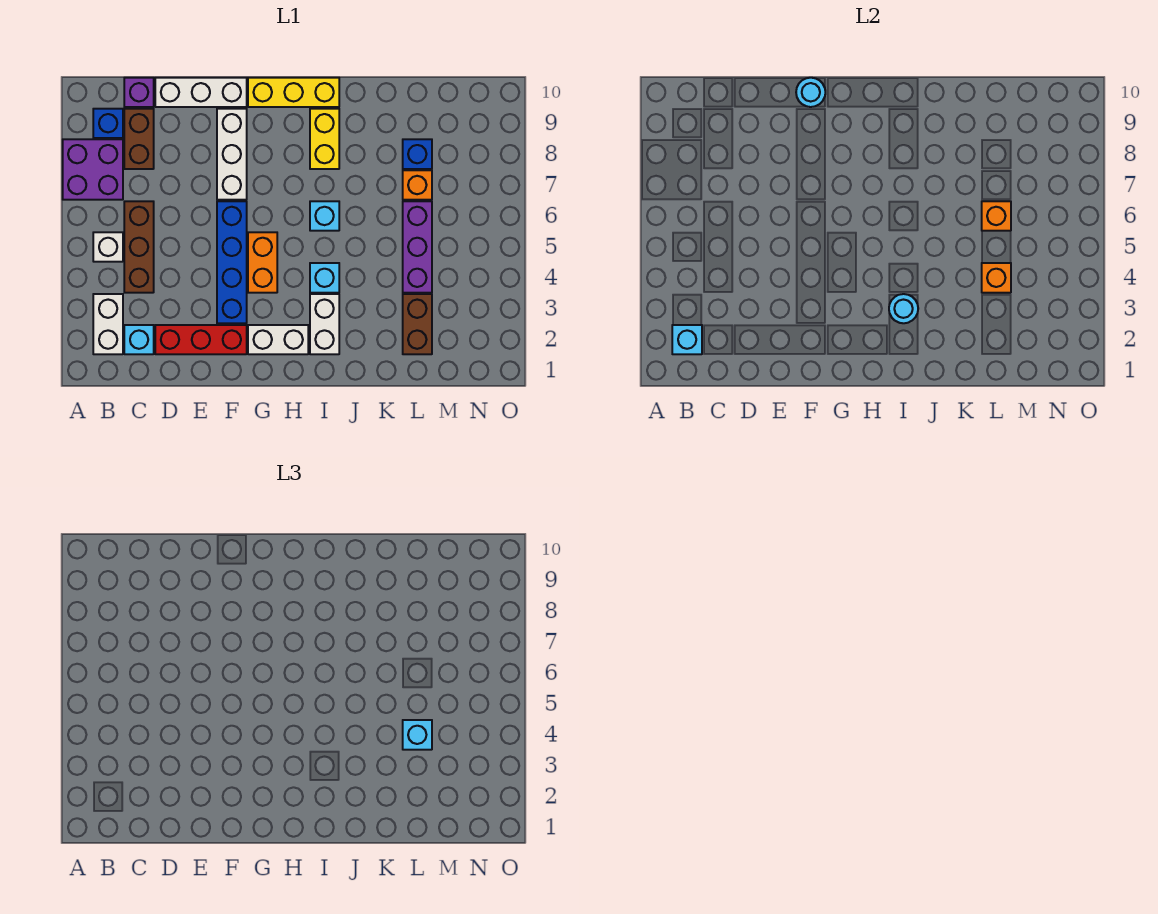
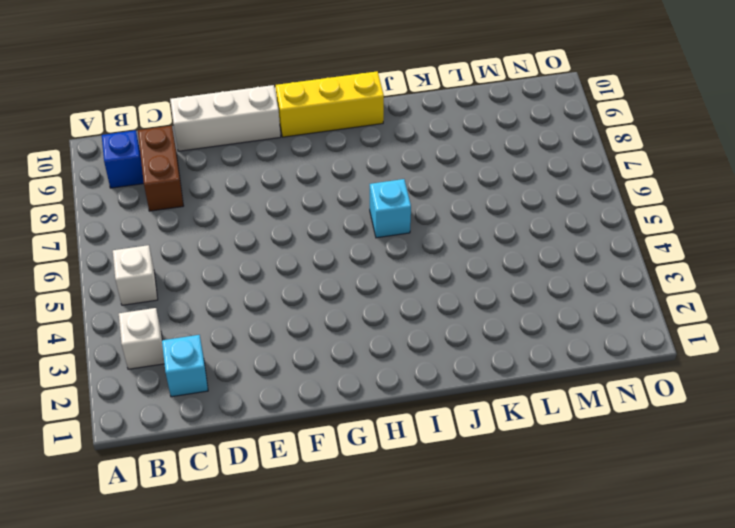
white 1x1 brick [119,308,164,369] -> white 1x2 brick [93,294,123,354]
none -> purple 2x2 brick [63,139,123,200]
none -> brown 1x3 brick [124,201,154,293]
none -> purple 1x1 brick [124,78,154,107]

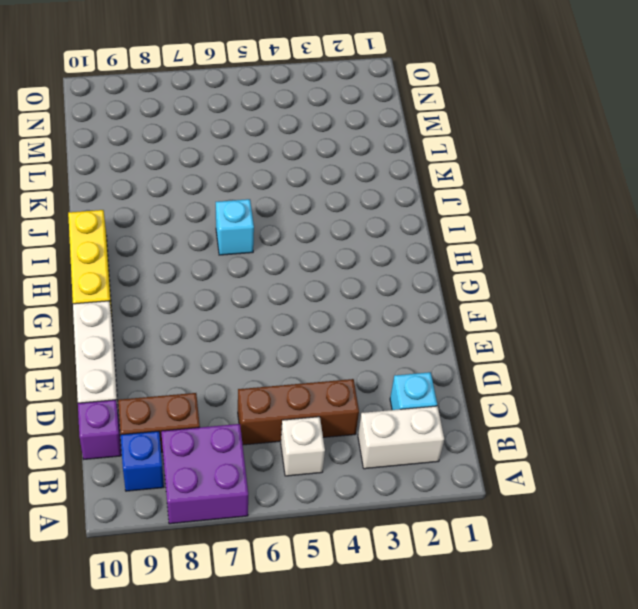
none -> red 1x3 brick [155,325,247,354]
none -> blue 1x4 brick [217,201,247,323]
none -> white 1x3 brick [217,109,247,200]

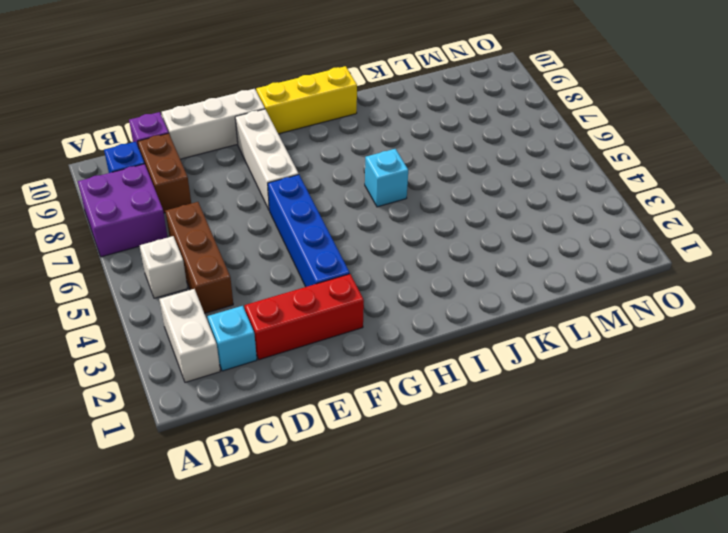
none -> white 1x2 brick [248,325,308,354]
none -> orange 1x2 brick [248,232,277,293]
none -> white 1x2 brick [310,294,339,354]

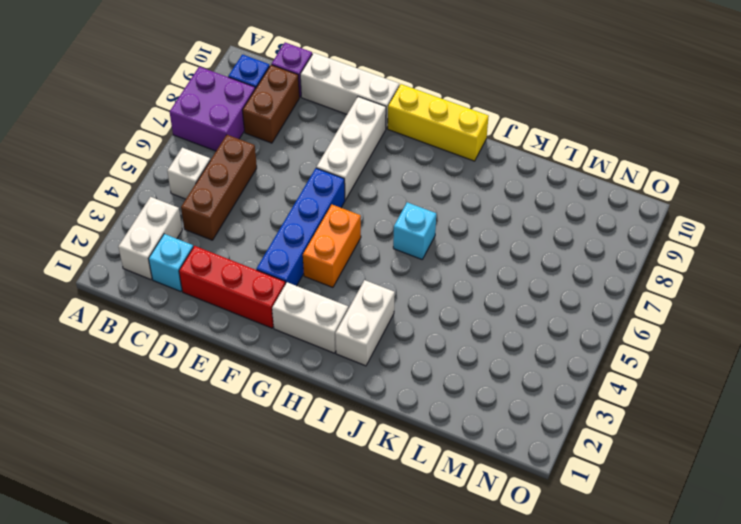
none -> cyan 1x1 brick [310,263,339,293]
none -> yellow 1x2 brick [310,109,339,169]
none -> brown 1x2 brick [403,294,432,354]

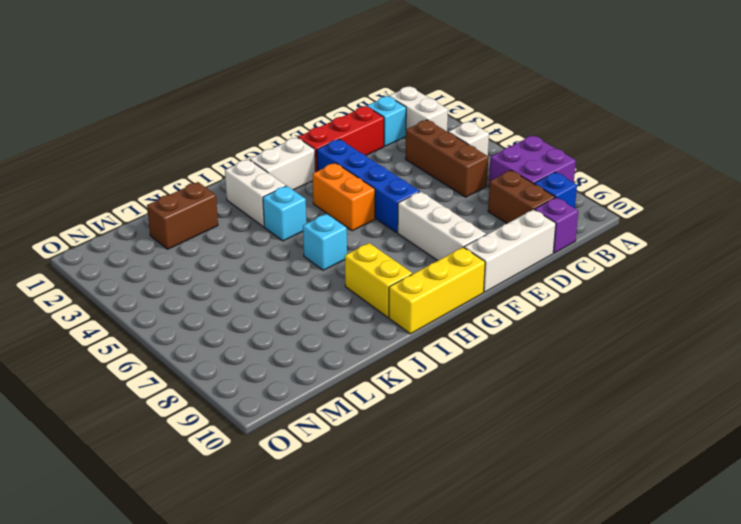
brown 1x2 brick [147,182,218,249] -> brown 1x2 brick turned to [403,294,432,354]
none -> purple 1x3 brick [403,201,432,293]
none -> orange 1x1 brick [403,170,432,200]
none -> blue 1x1 brick [403,139,432,169]

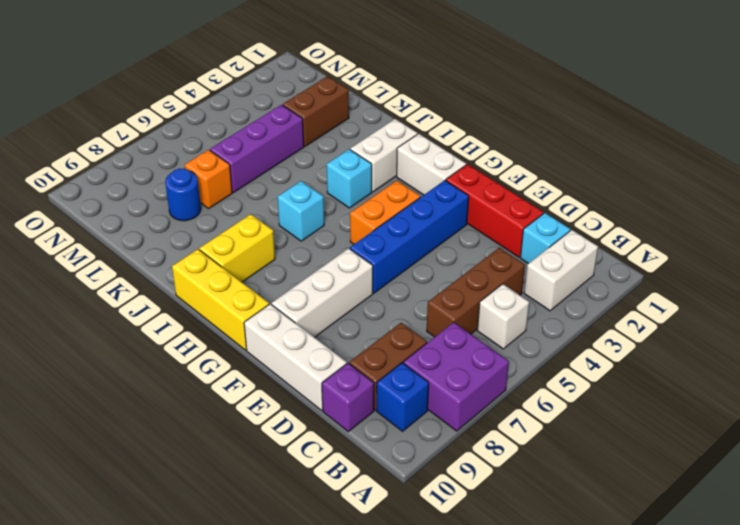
blue 1x1 round brick [165,169,201,221] -> blue 1x1 brick [403,139,432,169]
none -> cyan 1x1 brick [672,325,702,354]
none -> cyan 1x1 round brick [796,78,825,107]
none -> cyan 1x1 round brick [889,294,918,323]

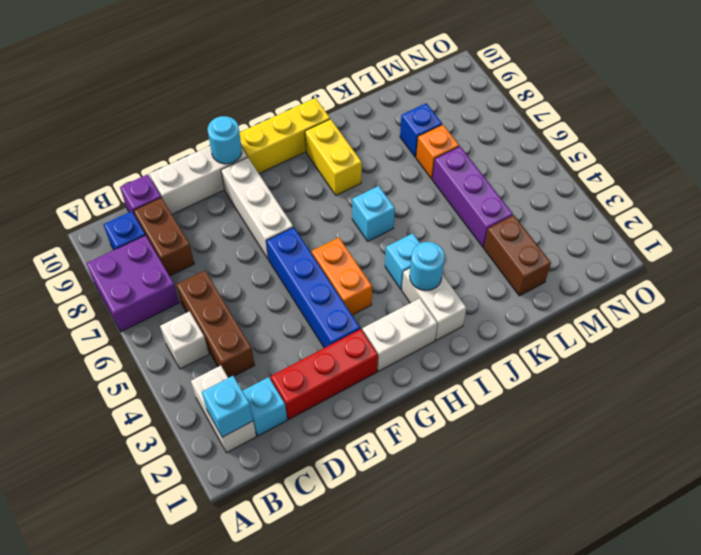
none -> orange 1x1 brick [982,263,1011,293]
none -> orange 1x1 brick [982,201,1011,231]
none -> cyan 1x1 brick [403,720,432,750]

